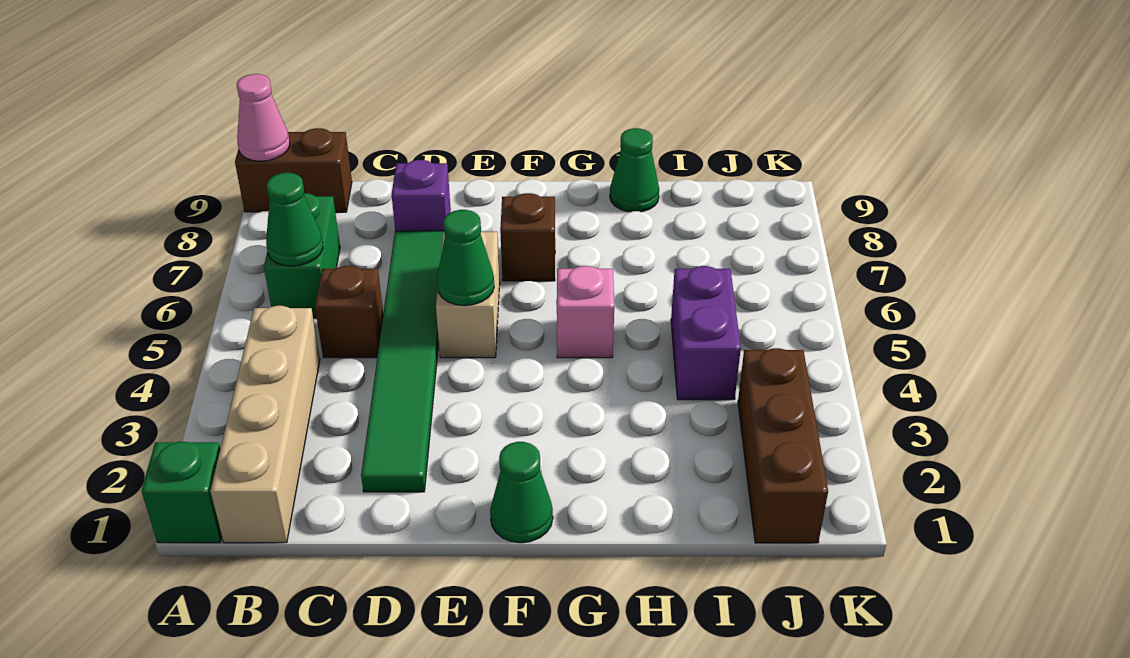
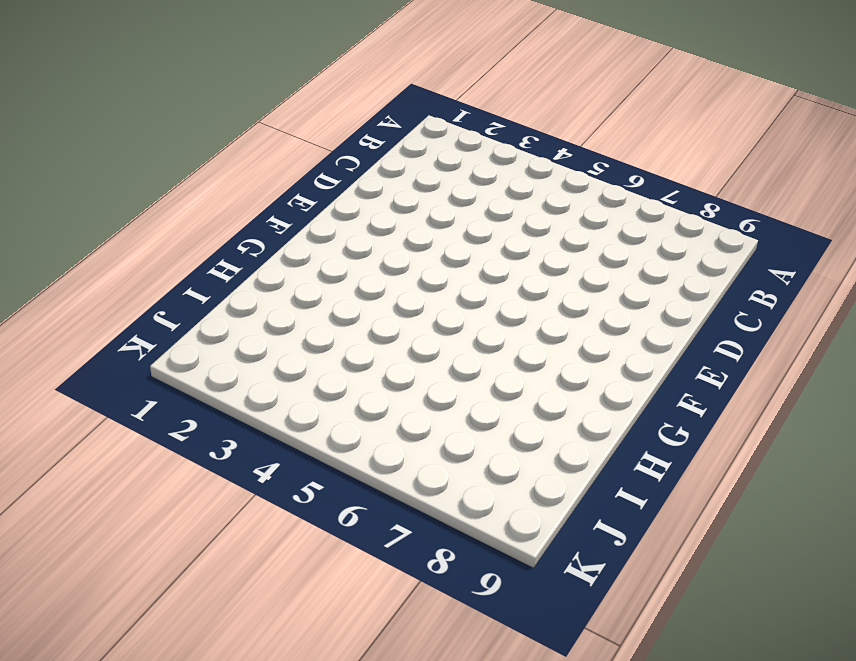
none -> green 1x1 brick [141,442,222,543]
none -> brown 1x2 brick [235,128,352,212]
none -> tan 1x4 brick [210,306,320,543]

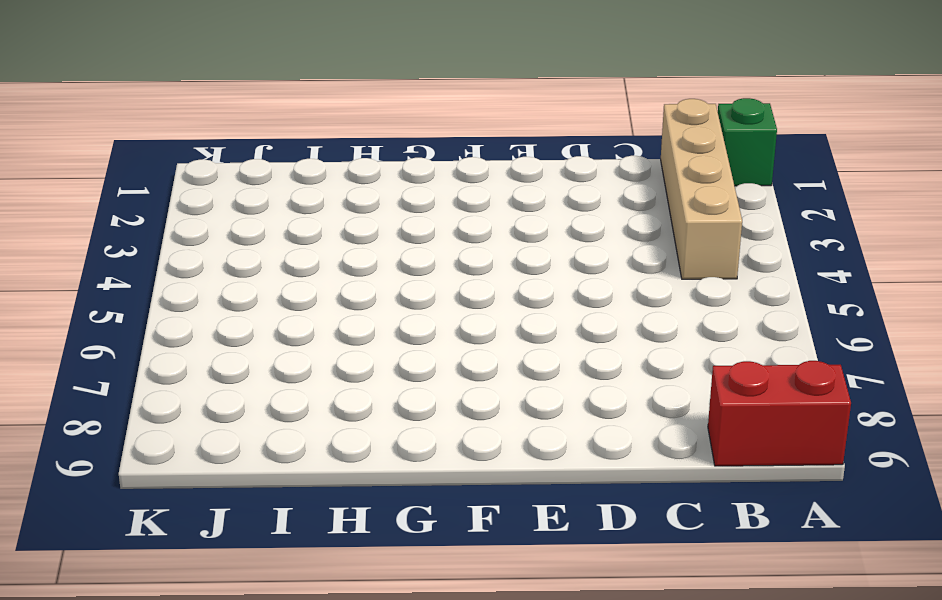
red 1x2 brick [708,361,851,466] -> brown 1x2 brick [235,128,352,212]
none -> green 1x2 brick [264,193,340,318]
none -> brown 1x1 brick [315,266,383,358]
none -> green 1x6 tile [361,231,444,492]

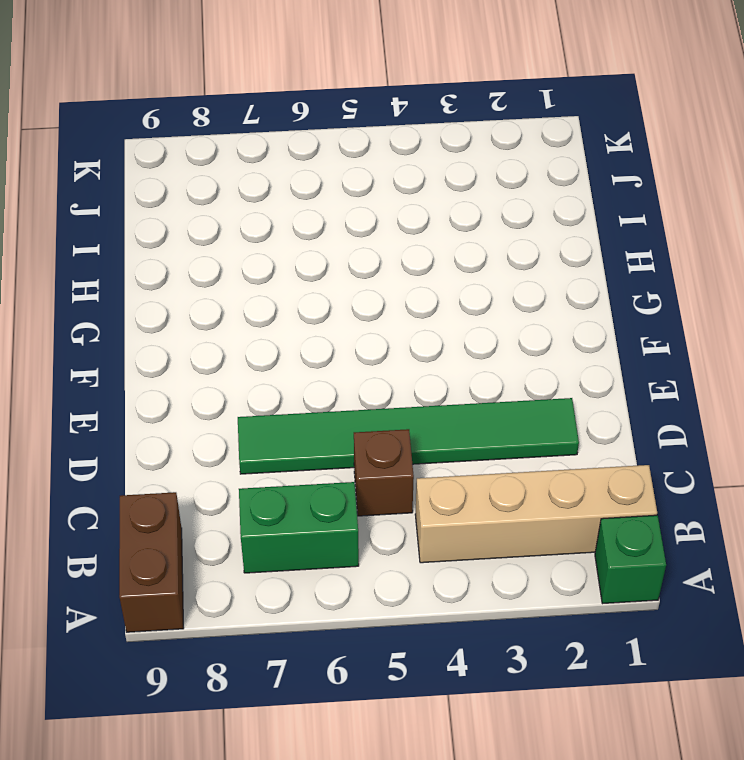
none -> purple 1x1 brick [392,160,451,231]
none -> tan 1x2 brick [436,232,500,358]
none -> green 1x1 cone [490,442,553,543]

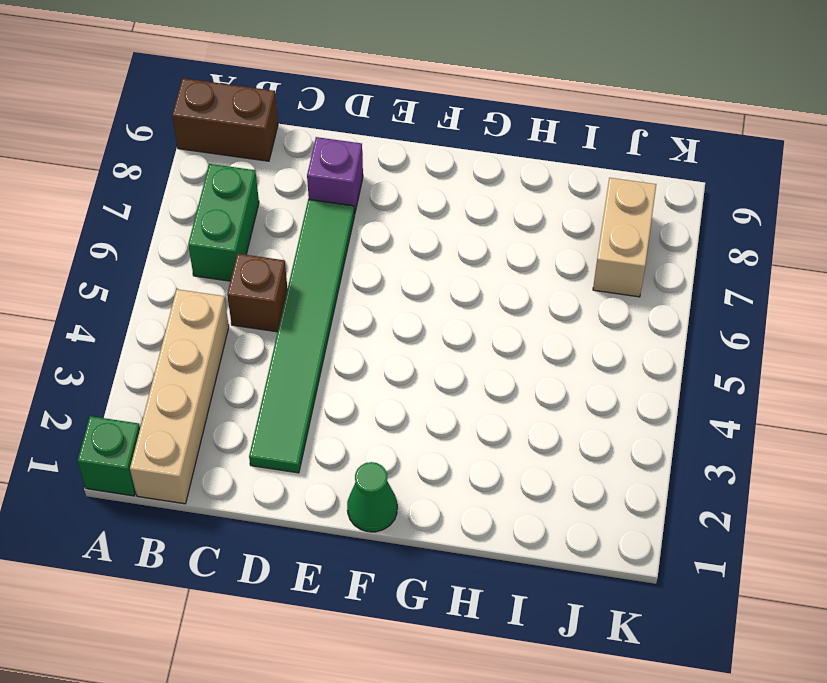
tan 1x2 brick [593,178,656,297] -> tan 1x2 brick moved to [436,232,500,358]
none -> brown 1x1 brick [500,193,555,281]
none -> pink 1x1 brick [557,266,614,358]
none -> green 1x1 cone [610,128,659,212]

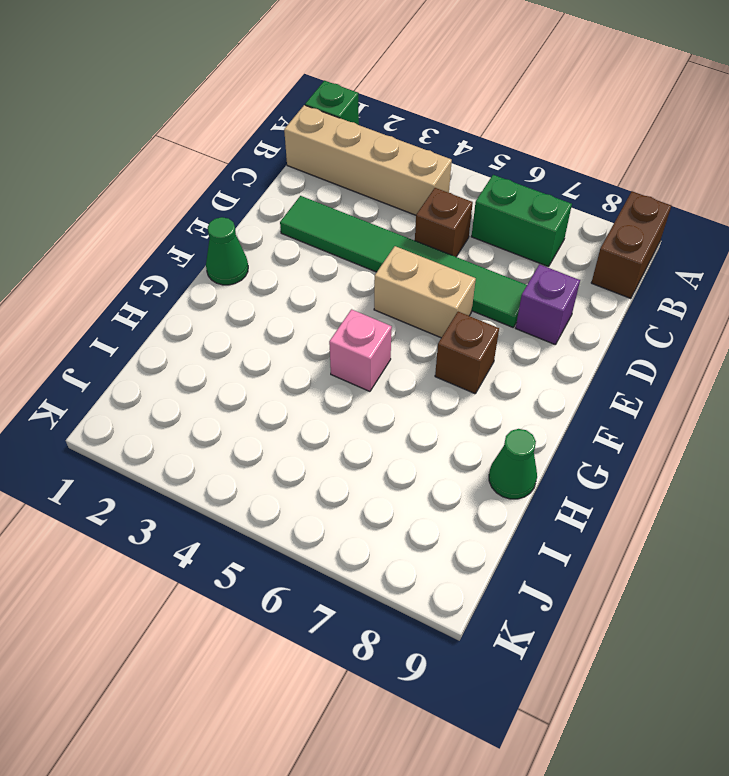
none -> purple 1x2 brick [671,266,741,400]
none -> brown 1x3 brick [738,348,828,543]
none -> pink 1x1 cone [237,74,290,161]

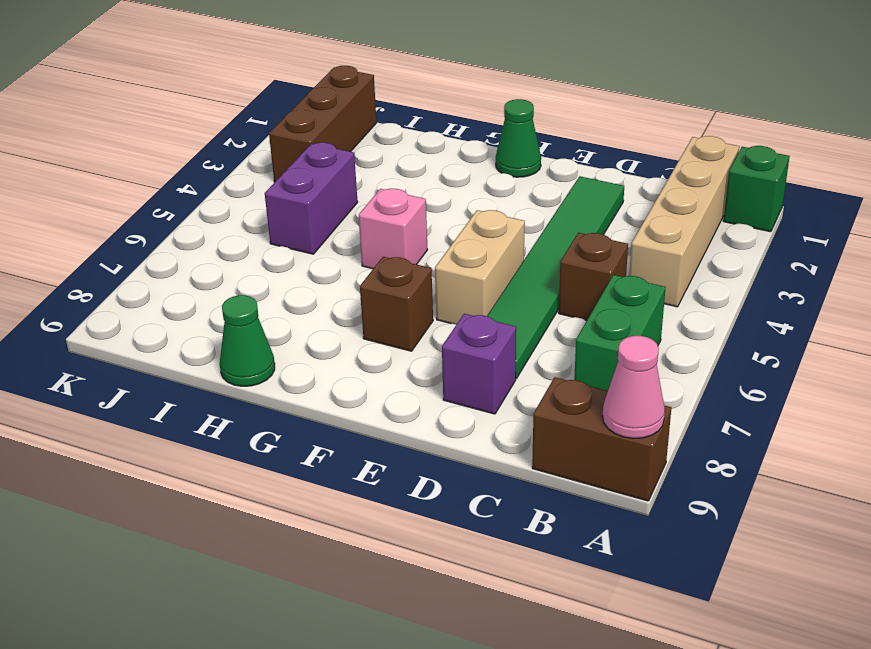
none -> green 1x1 cone [266,173,323,266]
none -> green 1x1 cone [437,210,494,306]

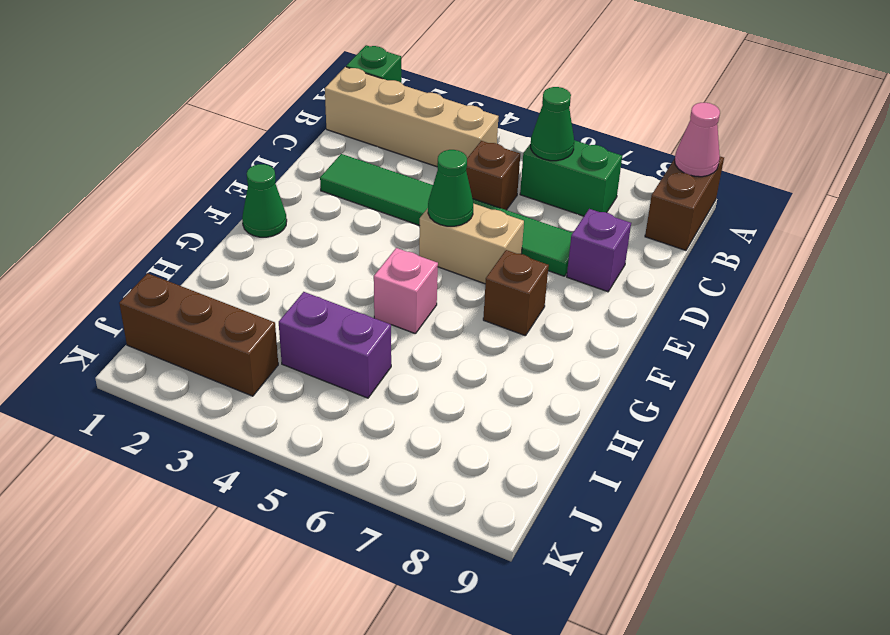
none -> green 1x1 cone [610,128,659,212]

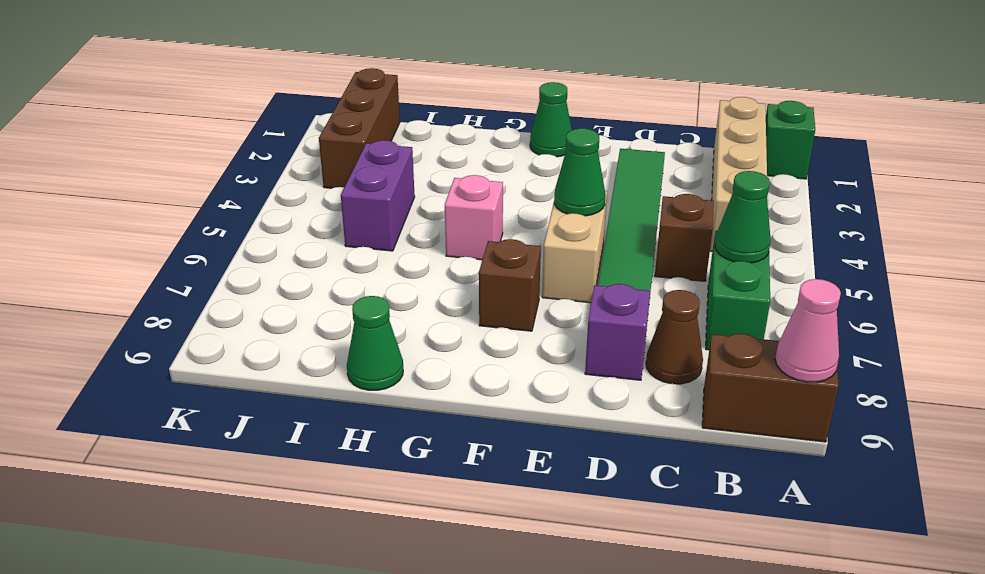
brown 1x1 cone [646,290,703,384] -> none

